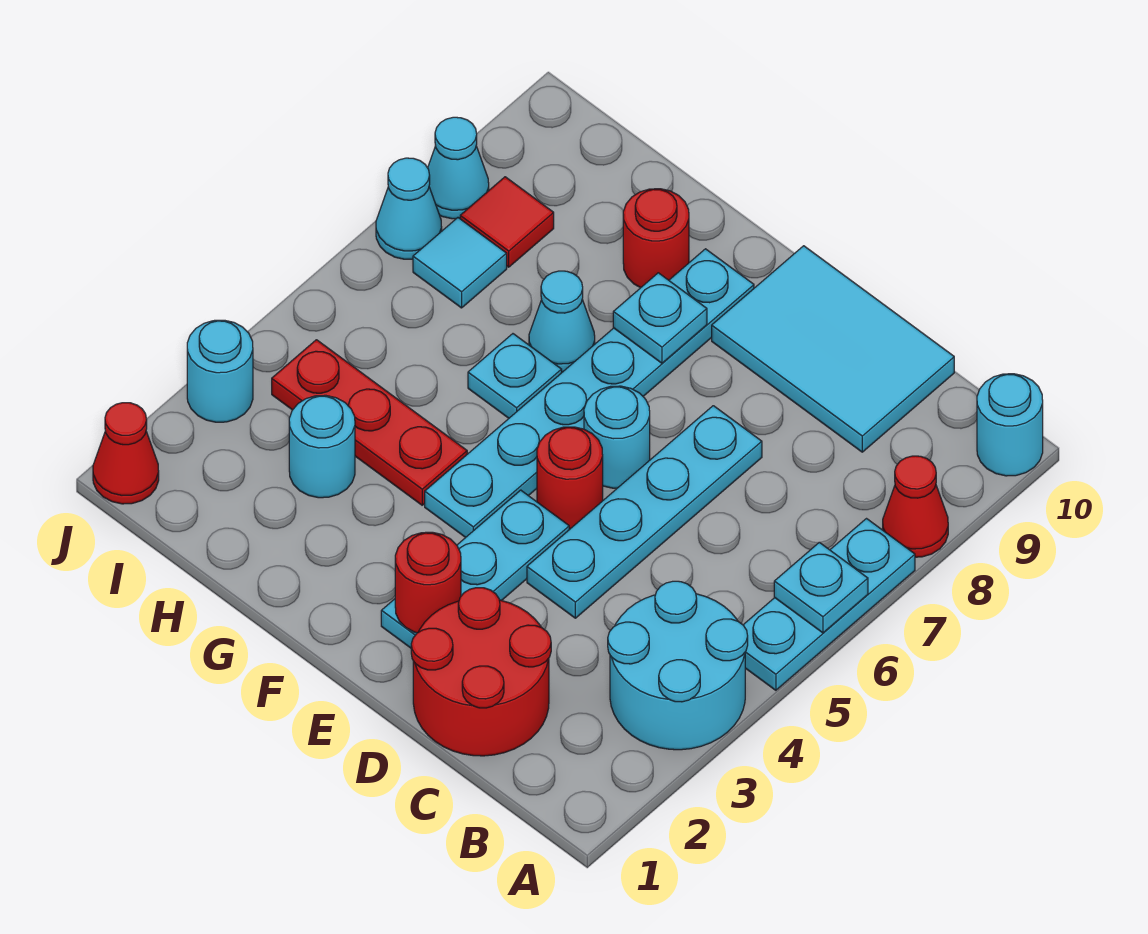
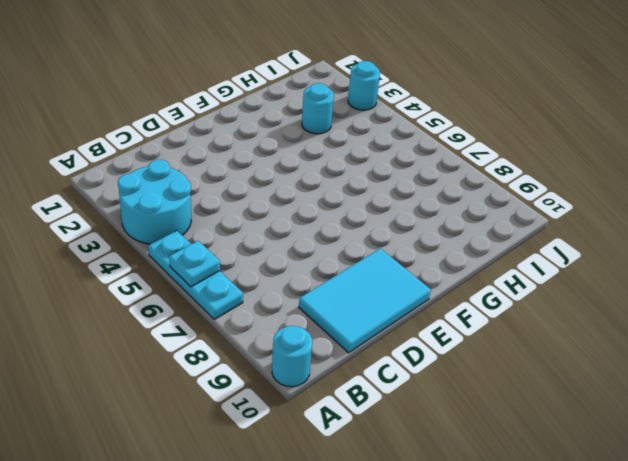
none -> red 1x1 cone [883,456,948,557]
none -> red 2x2 round brick [411,588,551,756]
none -> cyan 1x4 plate [527,406,762,618]

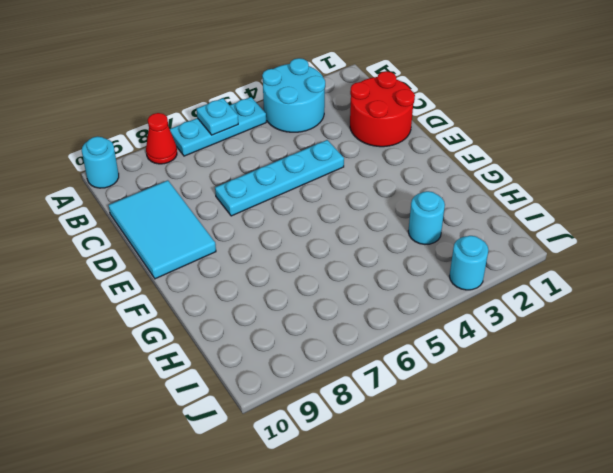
none -> cyan 1x3 plate [381,490,569,648]
none -> red 1x1 round brick [537,427,603,529]
none -> cyan 1x1 round brick [584,386,650,488]

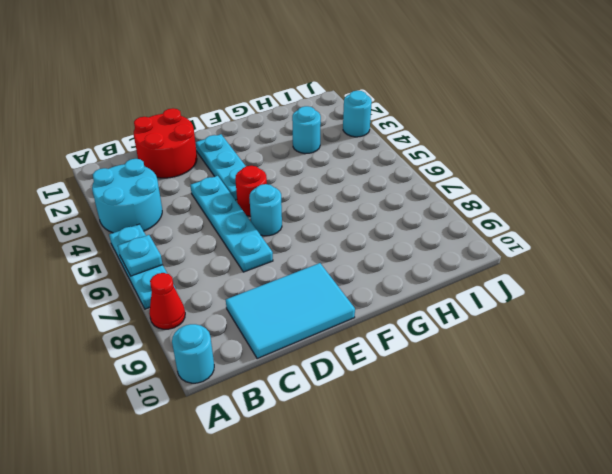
none -> cyan 1x6 plate [425,249,754,537]
none -> red 1x3 plate [272,340,467,505]
none -> cyan 1x1 plate [468,334,562,418]

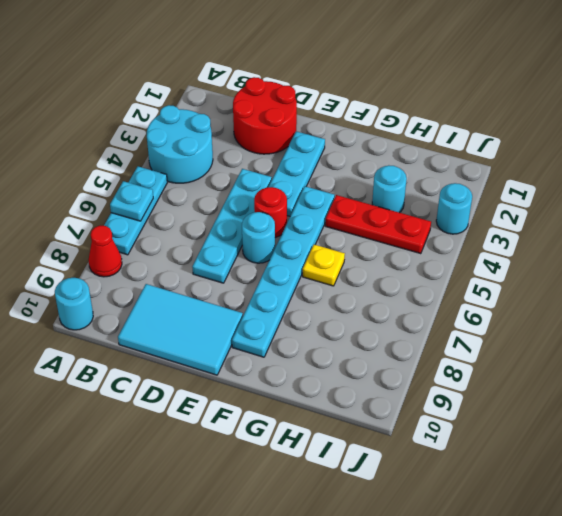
yellow 1x1 plate [303,245,345,286] -> cyan 1x1 plate [468,334,562,418]
none -> cyan 1x1 cone [529,271,595,372]
none -> red 1x1 round brick [623,189,689,288]
none -> cyan 1x1 tile [413,218,507,308]

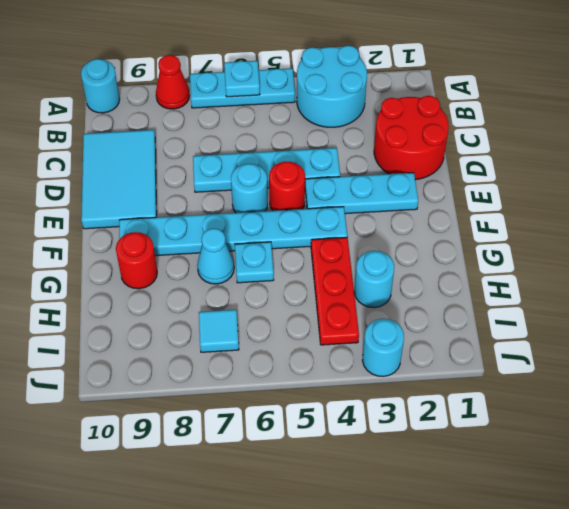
none -> red 1x1 tile [460,177,554,267]
none -> red 1x1 cone [93,403,159,504]
none -> cyan 1x1 cone [376,158,442,259]

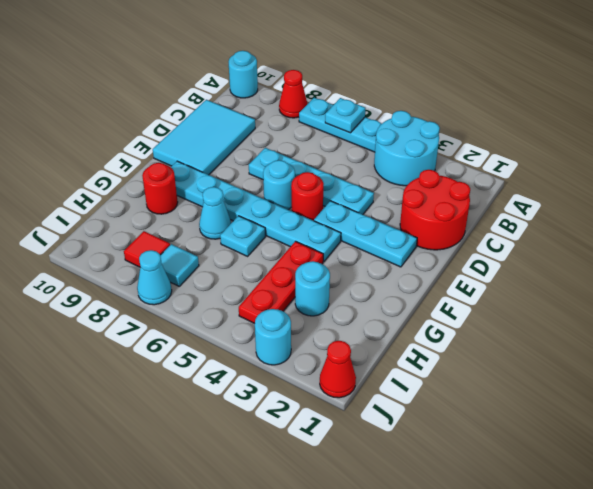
none -> cyan 1x1 cone [428,117,489,219]
none -> red 1x1 round brick [395,532,461,633]
none -> cyan 1x1 plate [613,273,707,363]

